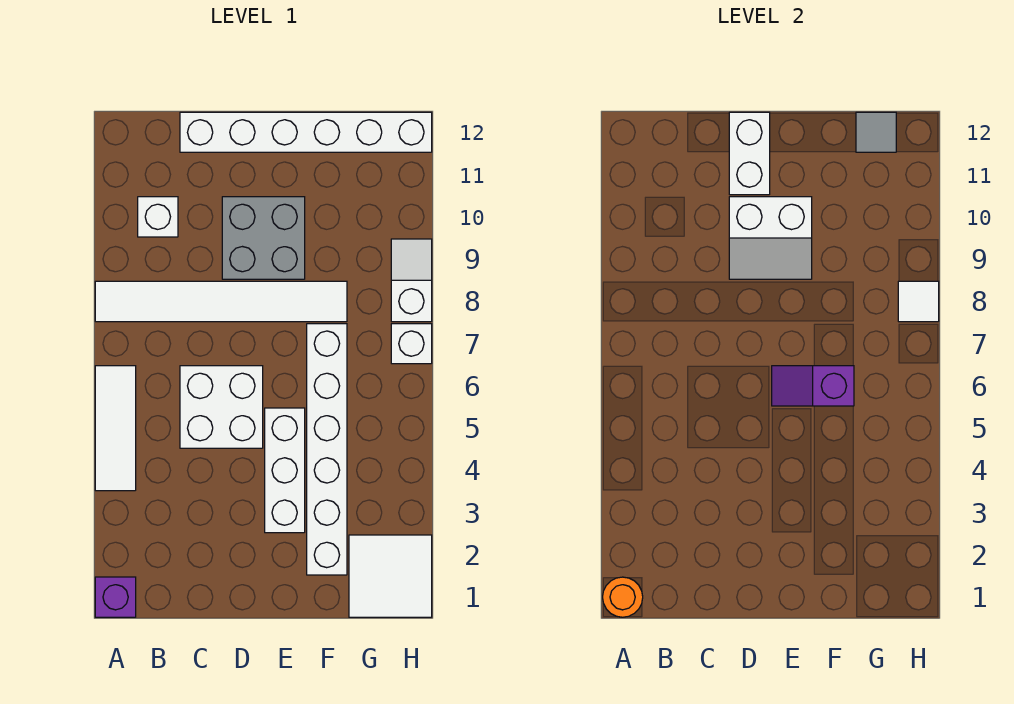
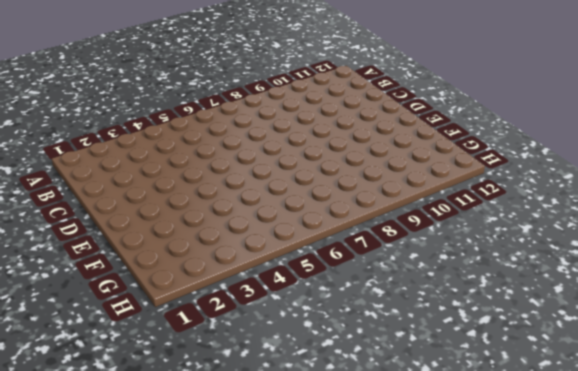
none -> purple 1x1 brick [95,577,136,617]
none -> white 1x3 tile [95,366,136,491]
none -> white 1x6 tile [95,281,347,322]

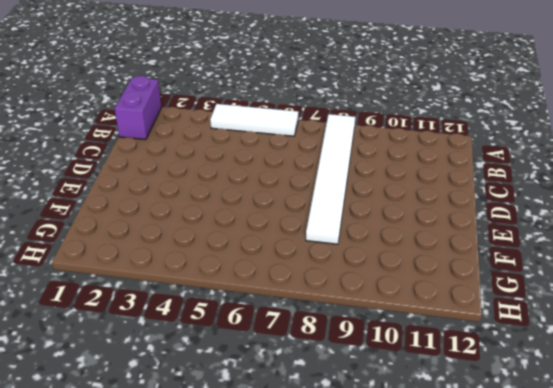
purple 1x2 brick [114,76,162,140] -> purple 1x1 brick [95,577,136,617]
none -> white 1x1 brick [138,197,178,237]
none -> white 2x2 brick [180,366,263,448]
none -> white 1x6 brick [180,112,432,152]

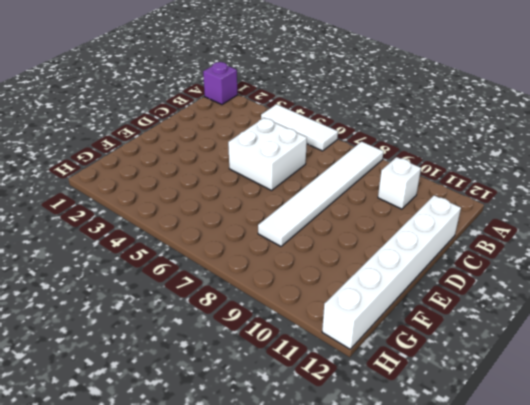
none -> grey 2x2 brick [222,197,305,279]
none -> white 1x3 brick [265,408,305,533]
none -> white 1x6 brick [307,324,347,575]

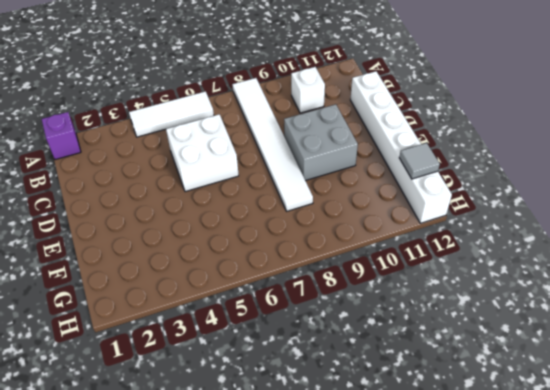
none -> white 1x3 brick [265,408,305,533]
none -> white 1x6 brick [307,324,347,575]
none -> white 2x2 tile [349,535,432,617]

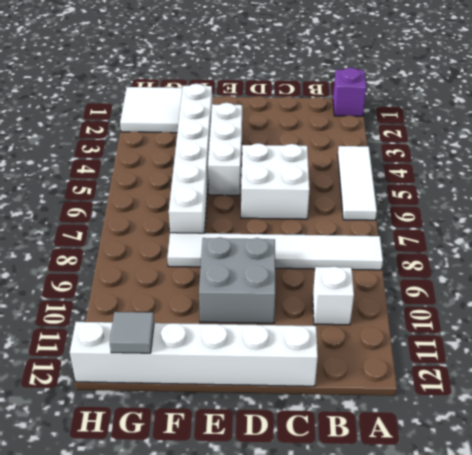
none -> white 1x1 brick [391,324,432,364]
none -> white 1x2 slope [391,239,432,322]
none -> orange 1x1 round brick [603,577,643,617]

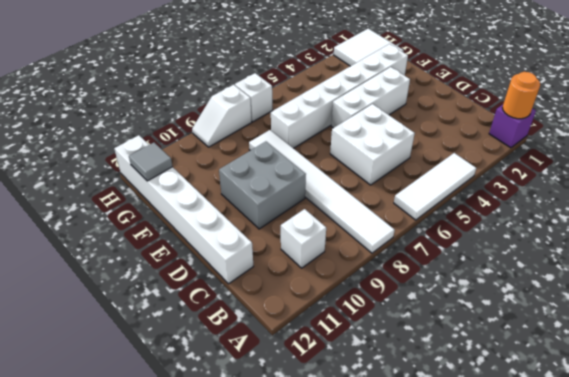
none -> white 2x2 slope [729,197,812,279]
none -> white 1x2 brick [729,112,770,195]
none -> purple 1x2 slope [772,366,854,406]

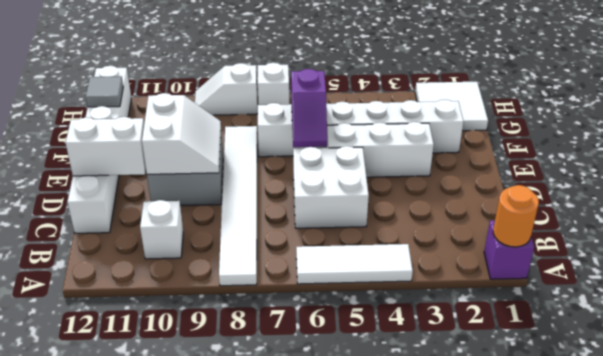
none -> white 1x1 tile [898,281,939,322]

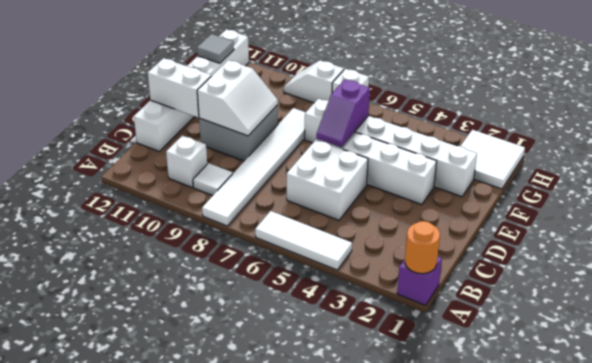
white 1x1 tile [193,163,233,196] -> white 1x1 tile moved to [898,281,939,322]

